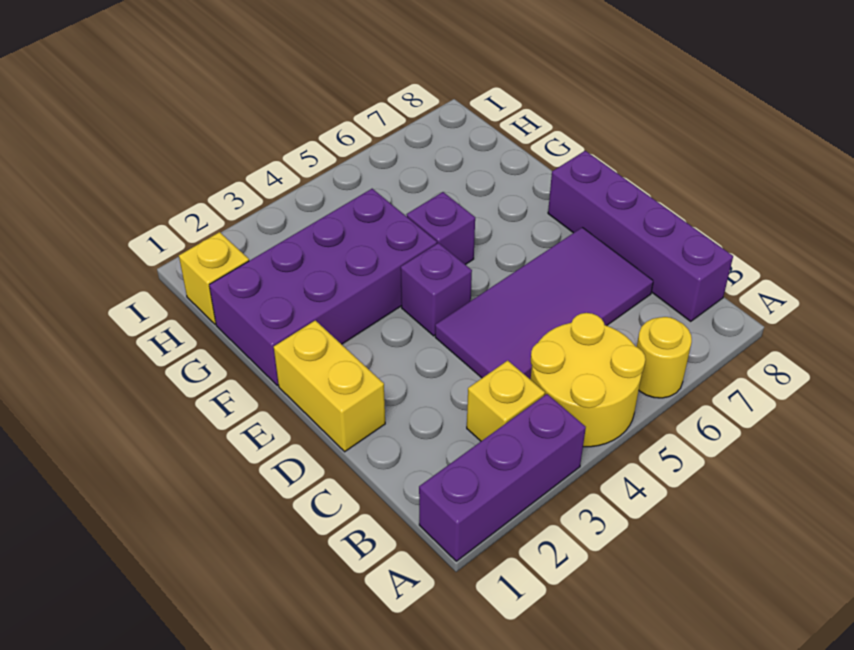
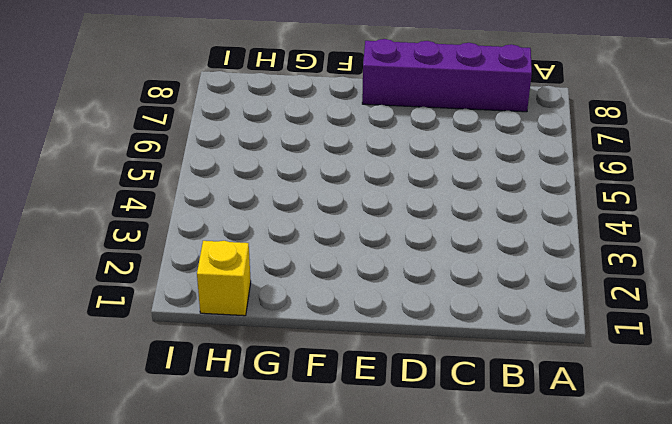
none -> purple 1x3 brick [419,394,586,561]
none -> yellow 2x2 round brick [531,313,646,447]

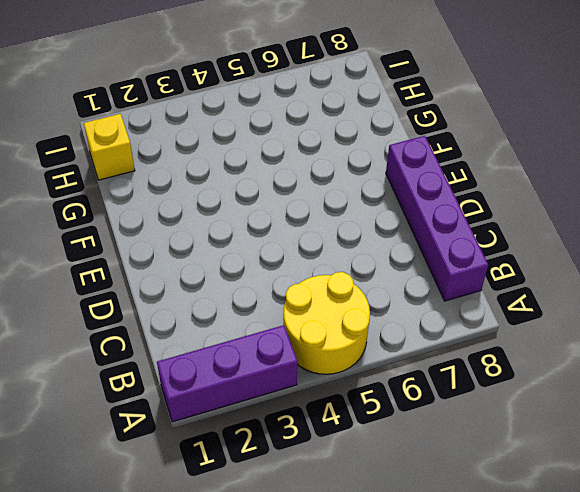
none -> yellow 1x1 round brick [637,317,692,398]
none -> yellow 1x1 brick [467,360,545,441]

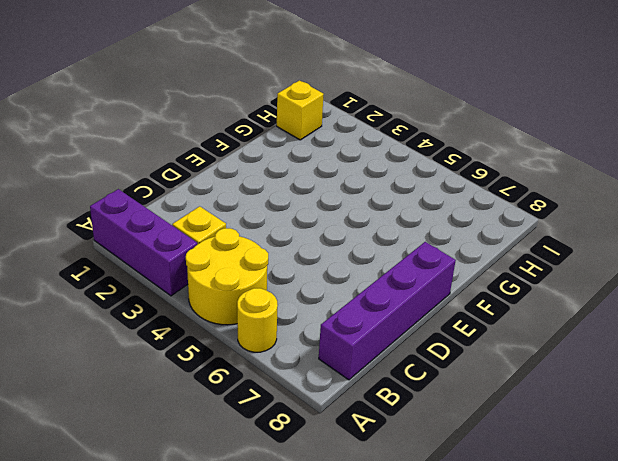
none -> purple 2x4 tile [435,227,653,380]
none -> yellow 1x2 brick [274,320,385,452]

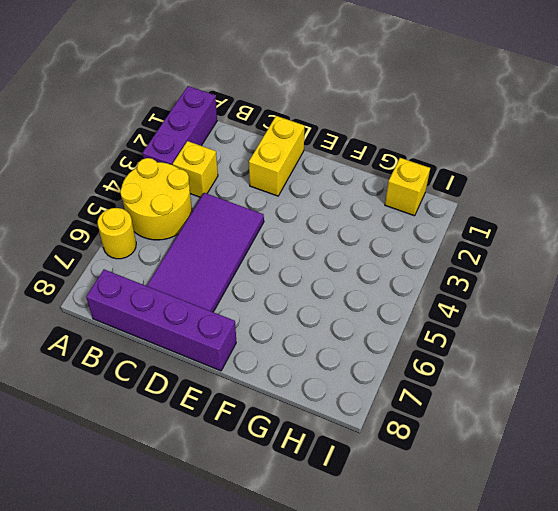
yellow 1x2 brick [249,116,305,196] -> yellow 1x2 brick turned to [274,320,385,452]
none -> purple 1x1 brick [401,243,472,336]
none -> purple 2x4 brick [209,189,437,386]

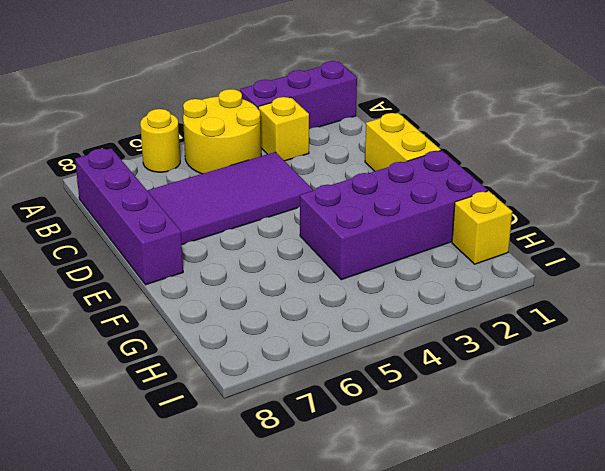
none -> purple 1x1 brick [401,243,472,336]
none -> purple 1x1 brick [407,192,475,265]

